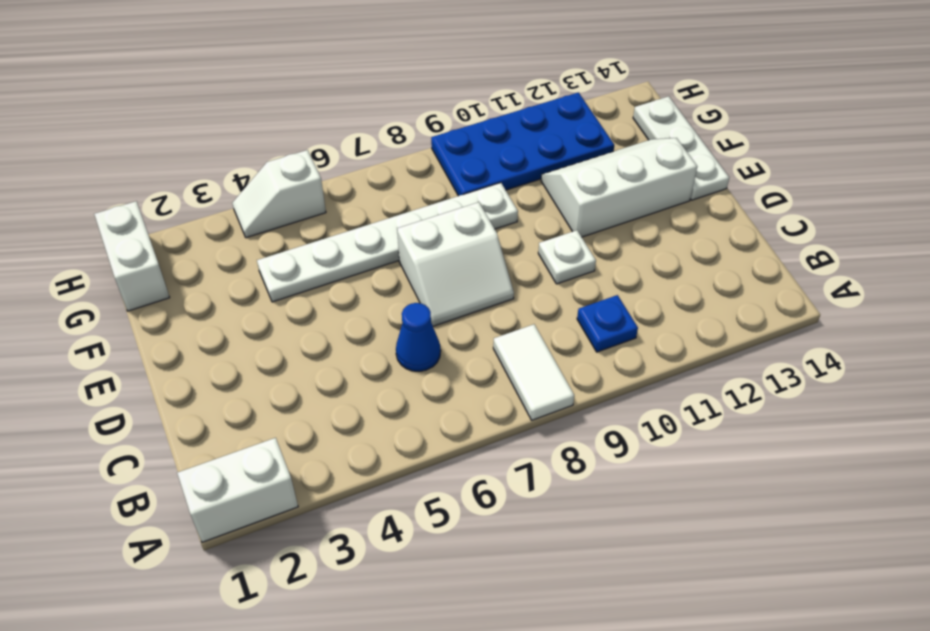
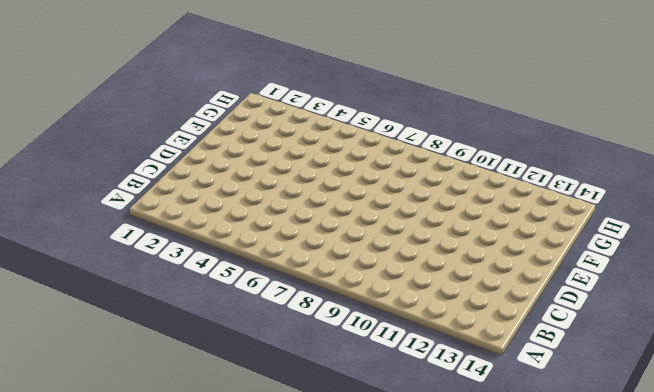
none -> white 1x2 brick [177,438,298,542]
none -> white 1x2 tile [493,324,574,420]
none -> blue 1x1 plate [577,295,638,352]

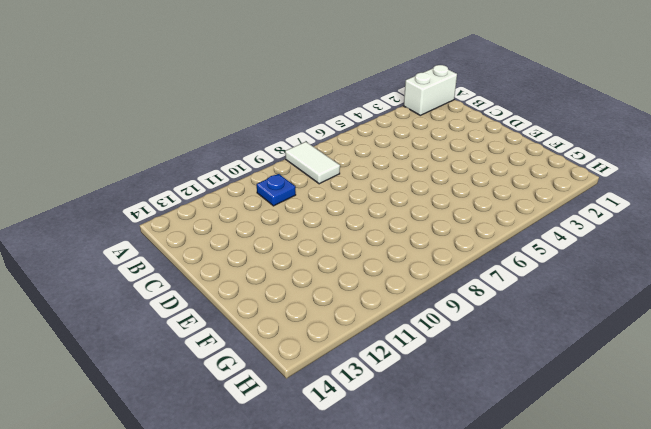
none -> blue 1x1 cone [396,303,441,371]
none -> white 2x2 slope [397,202,514,326]
none -> white 1x1 plate [538,230,596,284]

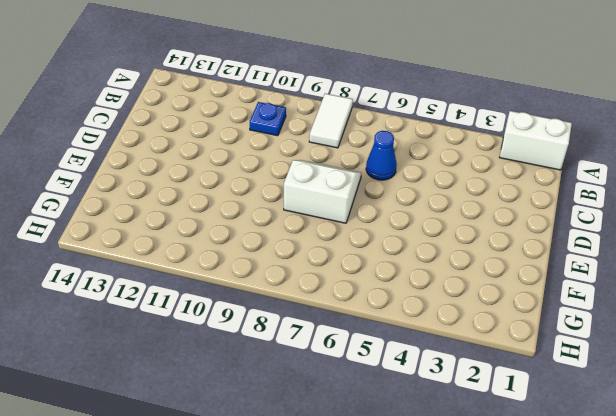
none -> white 1x1 plate [538,230,596,284]
none -> white 2x3 slope [541,138,697,237]
none -> white 1x3 plate [633,96,729,200]

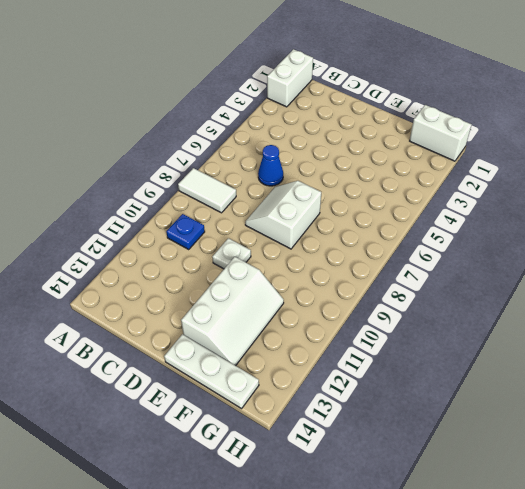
none -> white 1x6 plate [257,183,518,302]
none -> blue 2x4 plate [431,92,614,196]
none -> white 1x2 slope [232,150,326,238]

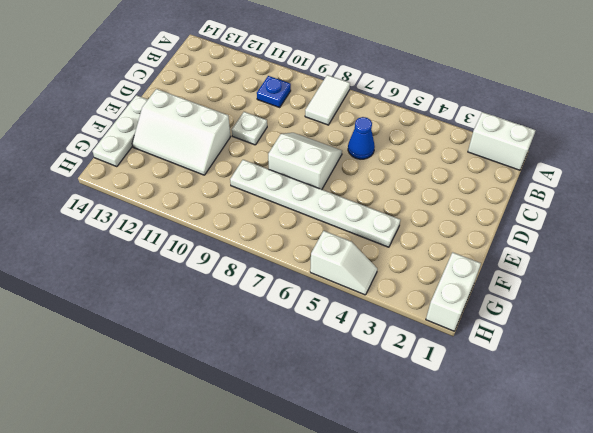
none -> blue 2x4 plate [431,92,614,196]

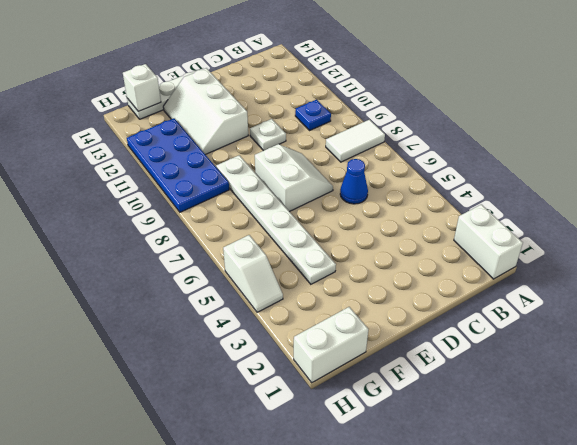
white 1x1 brick [123,64,161,111] -> none

